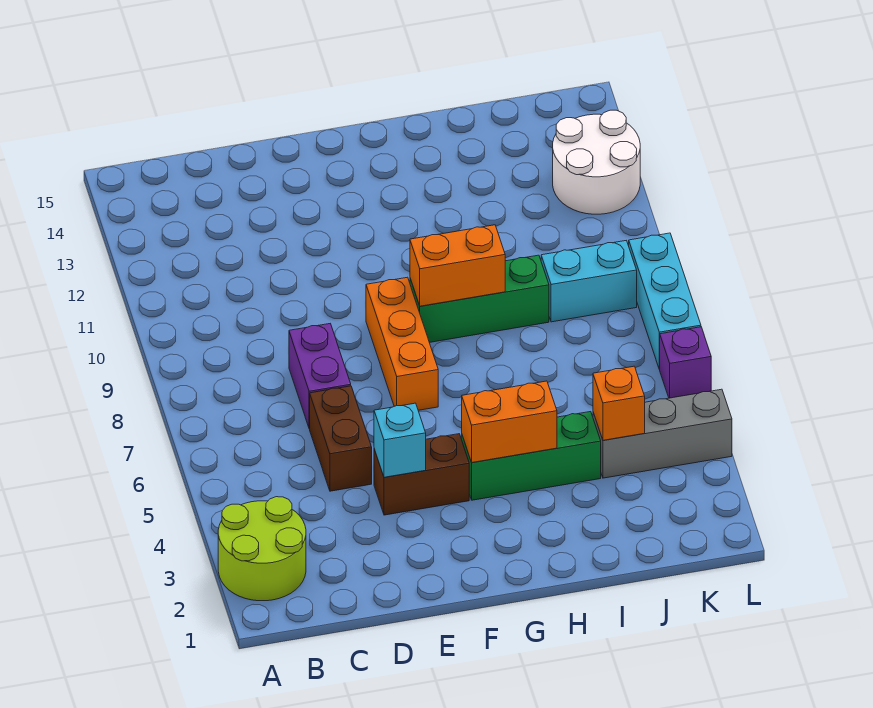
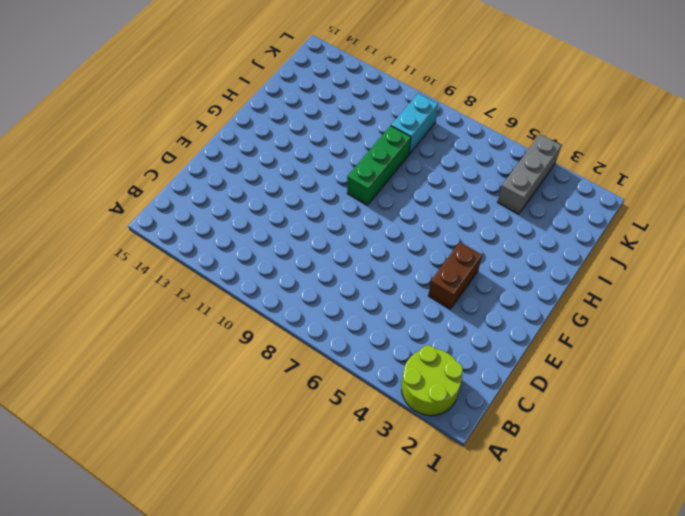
none -> brown 1x2 brick [310,386,372,491]
none -> purple 1x2 brick [289,324,351,429]
none -> orange 1x3 brick [366,277,438,410]

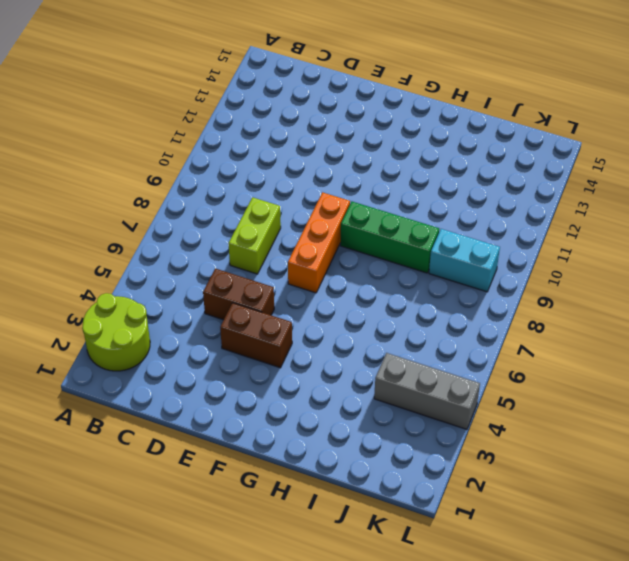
brown 1x2 brick [203,268,274,320] -> brown 1x2 brick turned to [310,386,372,491]
lime 1x2 brick [228,197,281,274] -> purple 1x2 brick [289,324,351,429]
none -> green 1x3 brick [462,412,601,500]
none -> white 2x2 round brick [553,110,640,214]
none -> purple 1x1 brick [659,327,711,398]

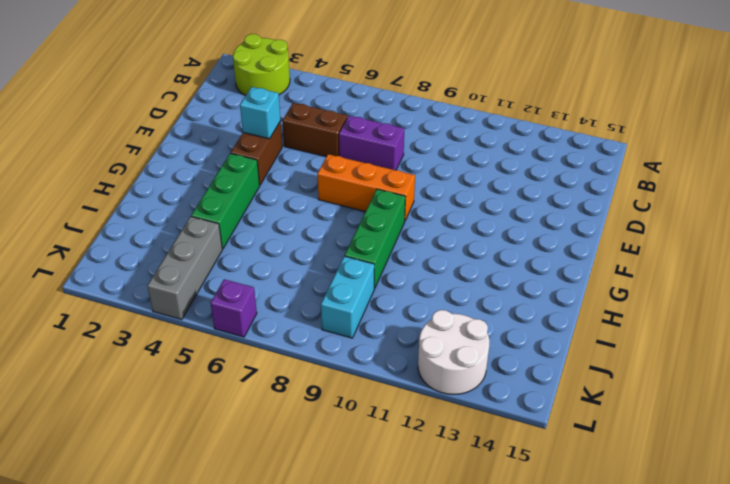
none -> cyan 1x3 brick [629,233,701,369]
none -> orange 1x2 brick [462,381,557,462]
none -> orange 1x2 brick [410,225,505,306]

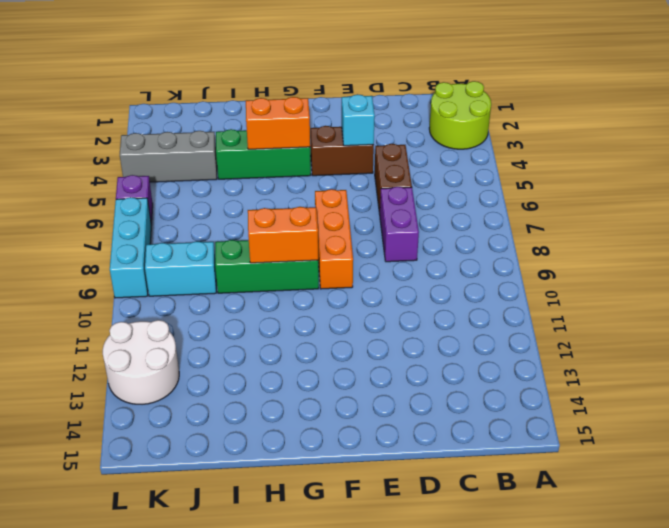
none -> orange 1x1 brick [593,366,645,440]

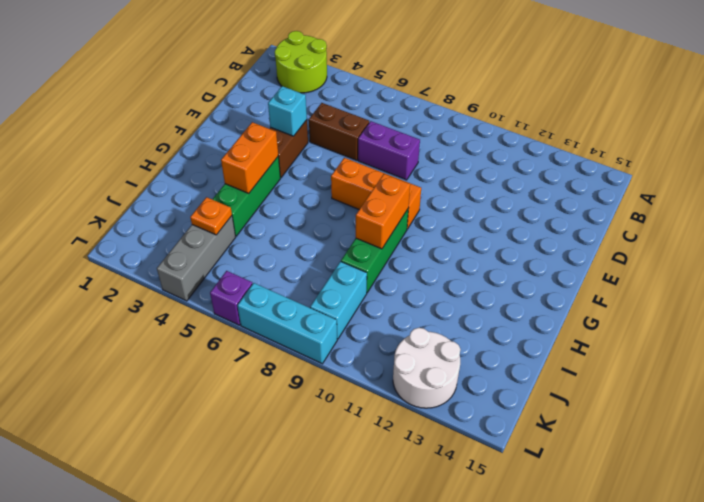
orange 1x1 plate [190,197,232,235] -> orange 1x1 brick [593,366,645,440]

